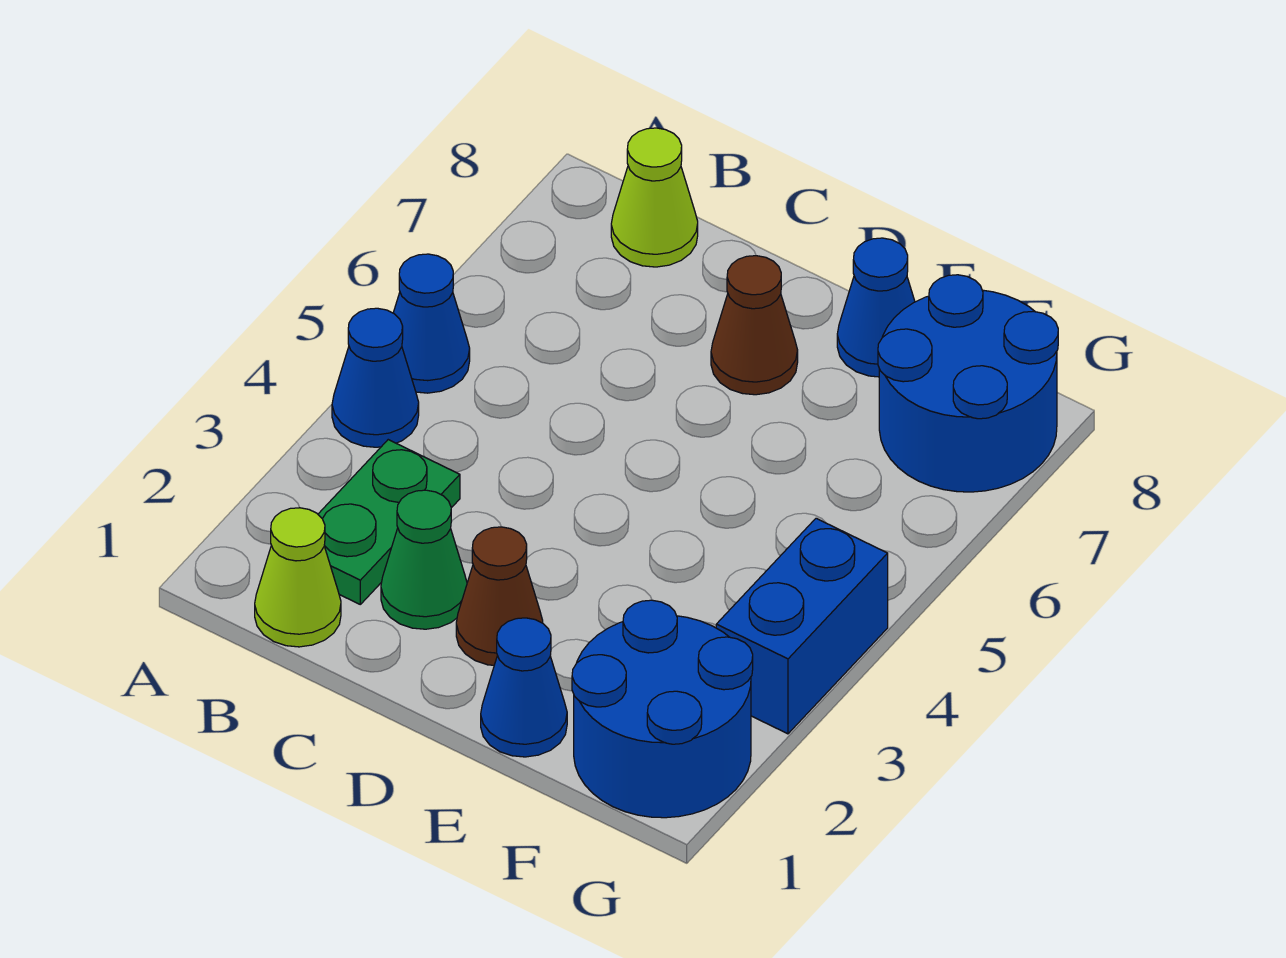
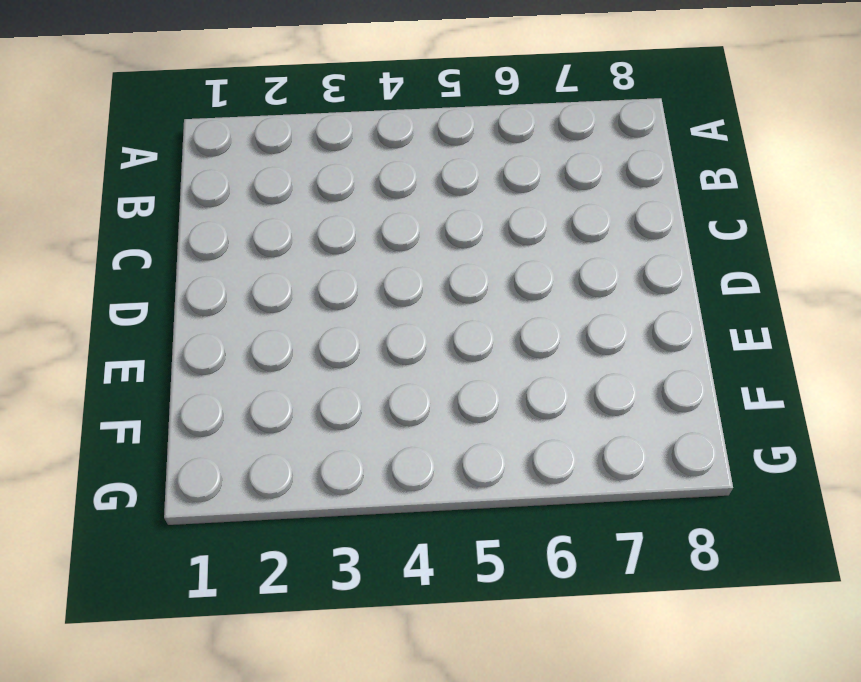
none -> blue 1x1 cone [332,308,419,447]
none -> blue 1x1 cone [393,254,470,393]
none -> lime 1x1 cone [255,508,341,647]

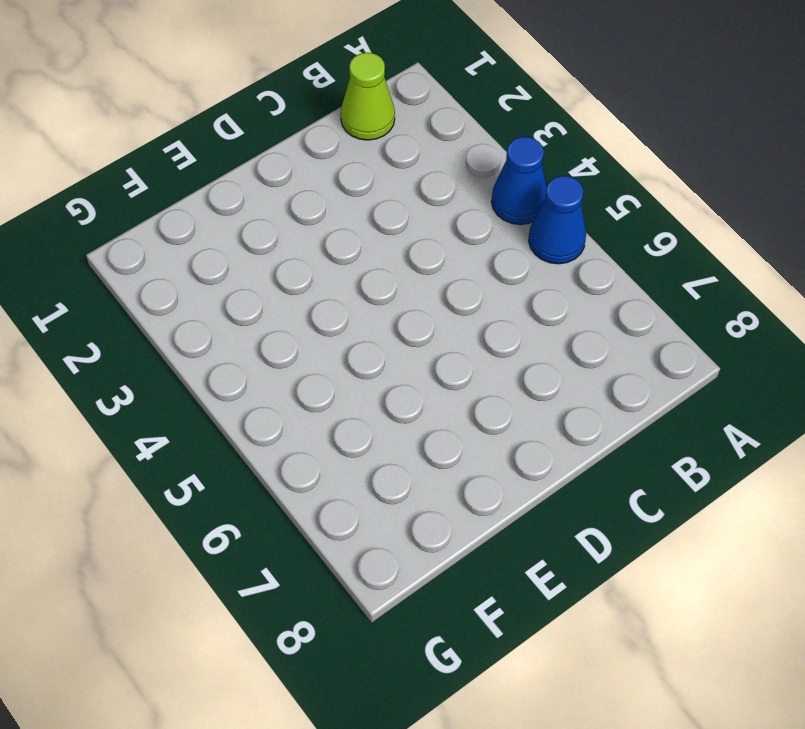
none -> green 1x2 plate [318,440,460,604]
none -> lime 1x1 cone [611,128,698,267]
none -> green 1x1 cone [381,490,467,629]

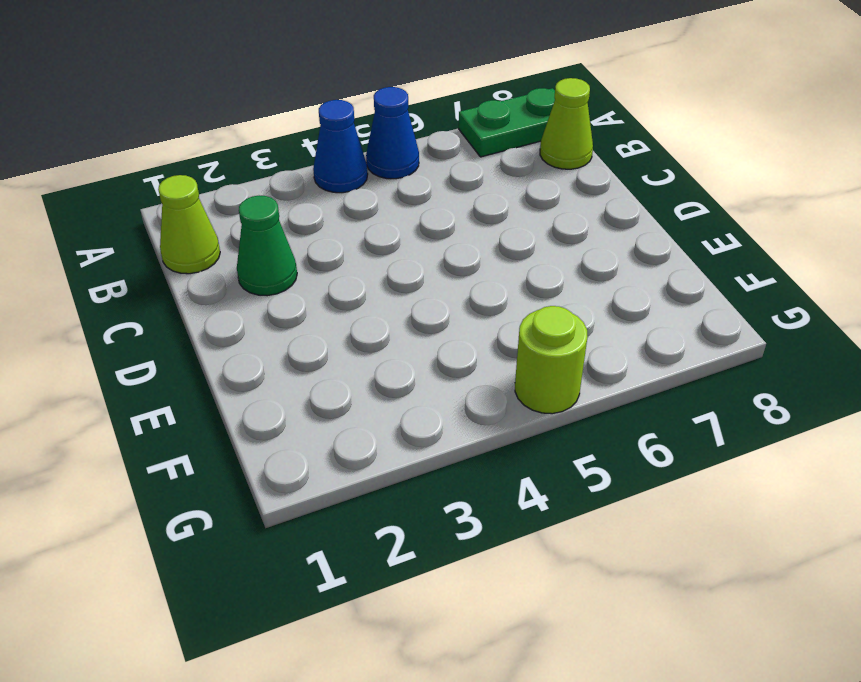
green 1x2 plate [459,88,555,157] -> green 1x2 plate moved to [318,440,460,604]
lime 1x1 round brick [515,306,588,414] -> none
none -> brown 1x1 cone [456,527,543,665]
none -> brown 1x1 cone [711,256,798,395]
none -> blue 1x1 cone [481,618,567,757]

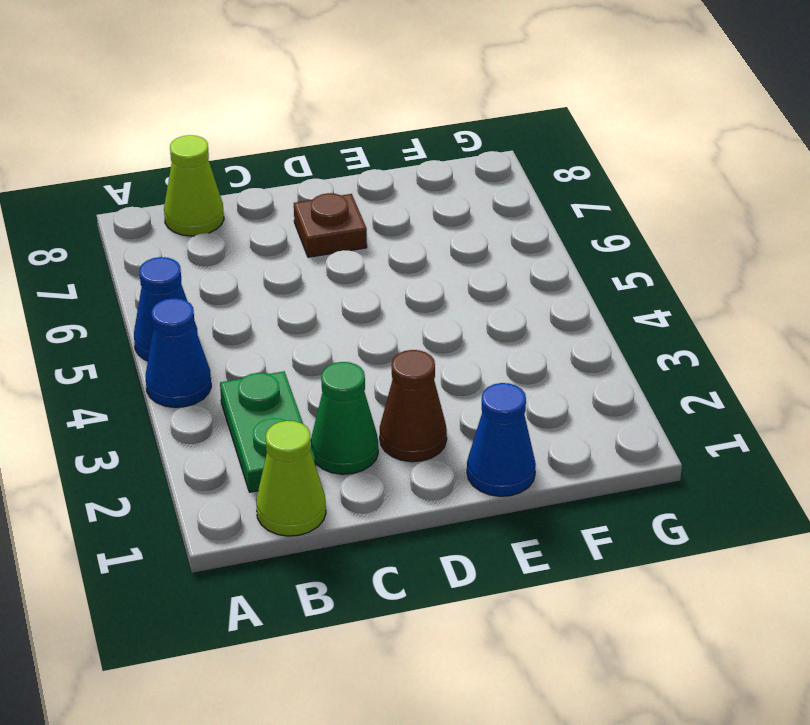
brown 1x1 plate [294,193,367,257] -> brown 1x1 cone [711,256,798,395]
none -> blue 1x1 cone [837,238,915,377]
none -> blue 2x2 round brick [572,600,753,818]
none -> blue 2x2 round brick [878,275,1058,492]

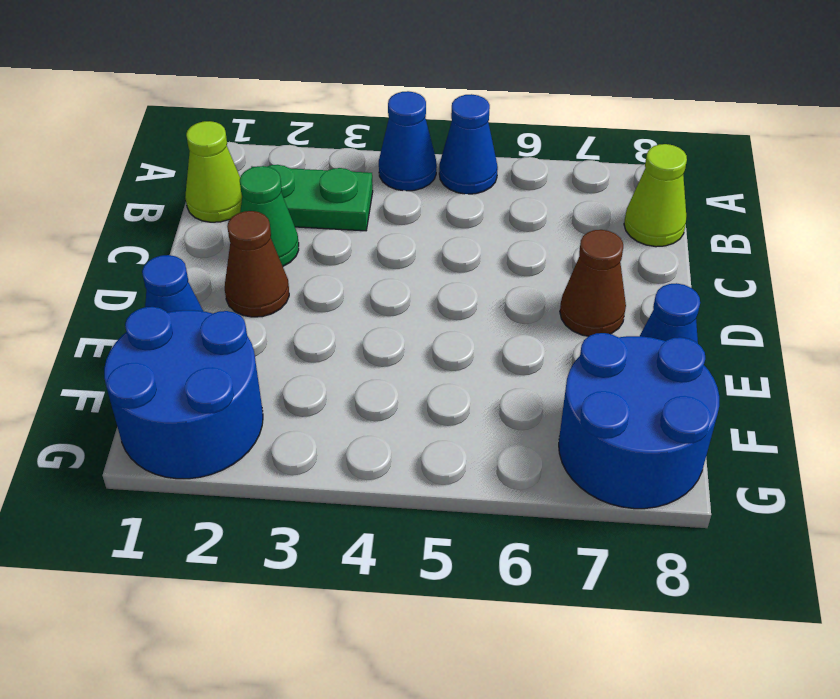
none -> blue 1x2 brick [716,518,888,734]

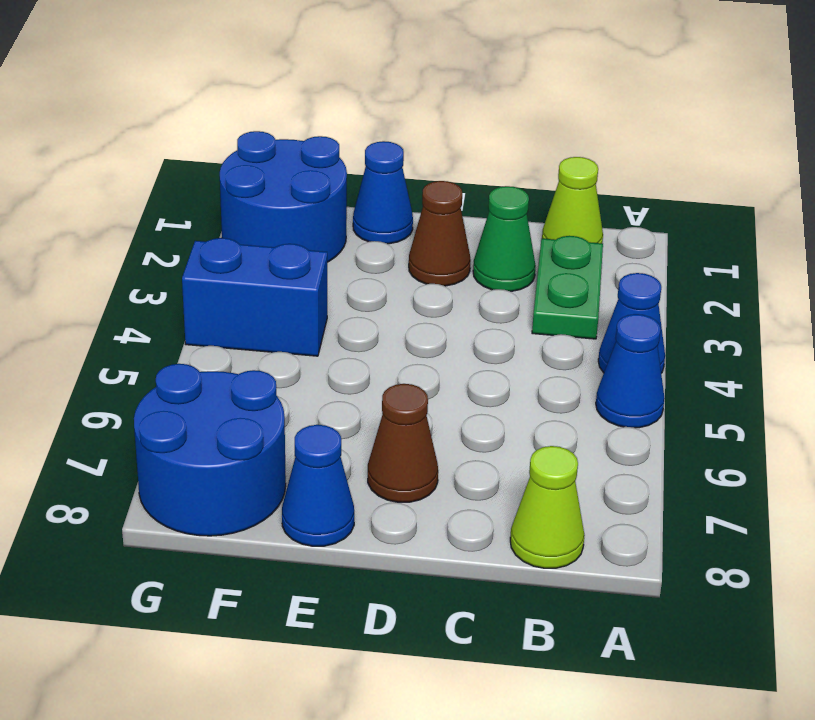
blue 1x2 brick [182,238,327,356] -> blue 1x2 brick turned to [716,518,888,734]

